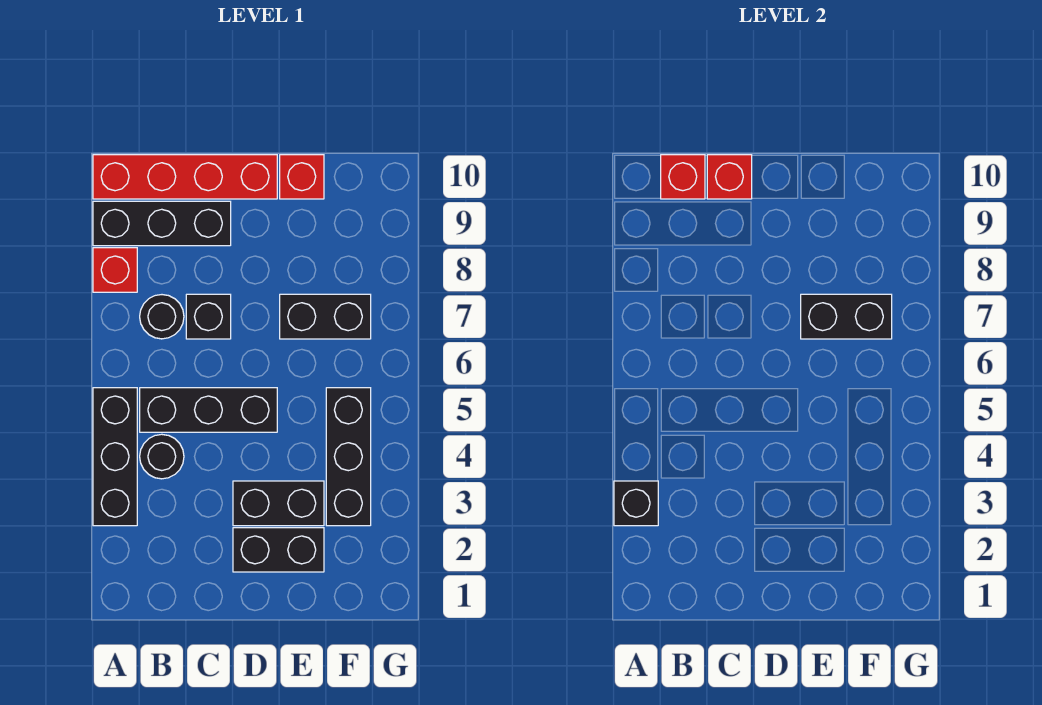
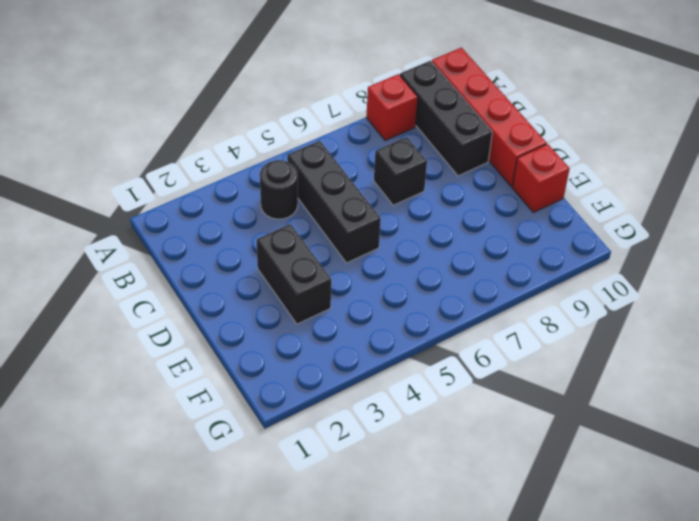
none -> black 1x3 brick [93,388,137,526]
none -> black 1x1 round brick [140,295,184,339]
none -> black 1x2 brick [233,528,324,572]

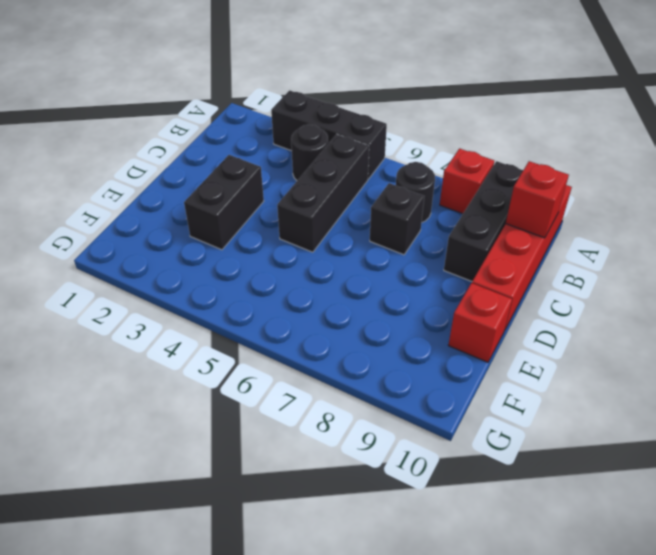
none -> black 1x2 brick [233,528,324,572]
none -> black 1x2 brick [280,294,371,339]
none -> black 1x3 brick [326,388,371,526]

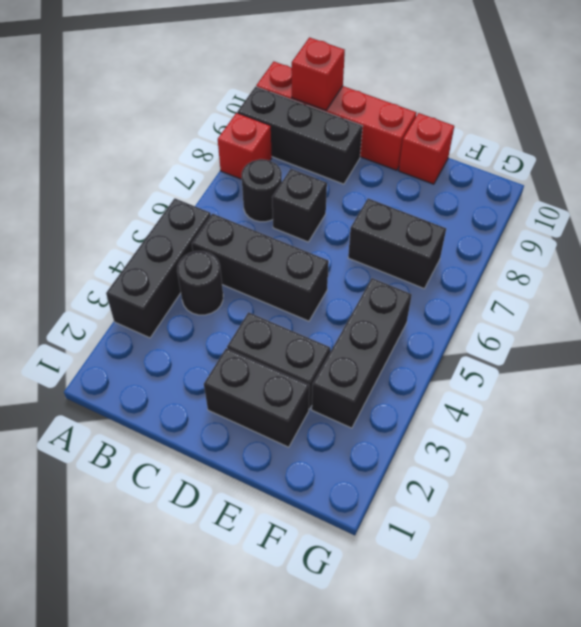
none -> black 1x1 brick [614,481,658,526]
none -> red 1x1 brick [707,155,752,199]
none -> black 1x2 brick [801,294,892,339]

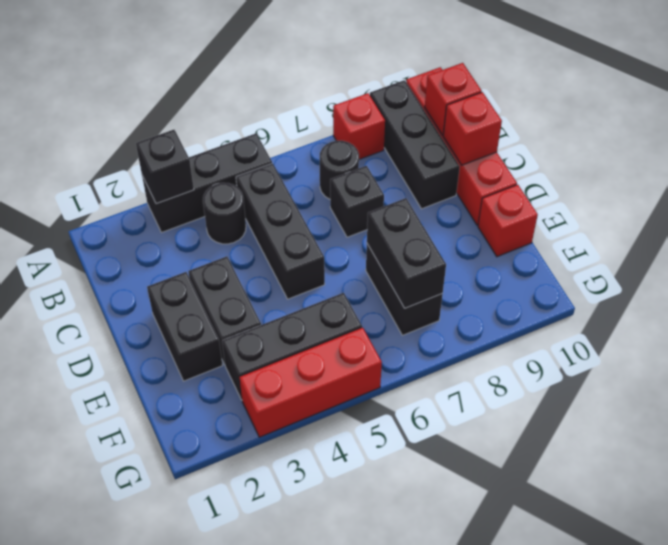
red 1x3 brick [240,328,382,437] -> none

